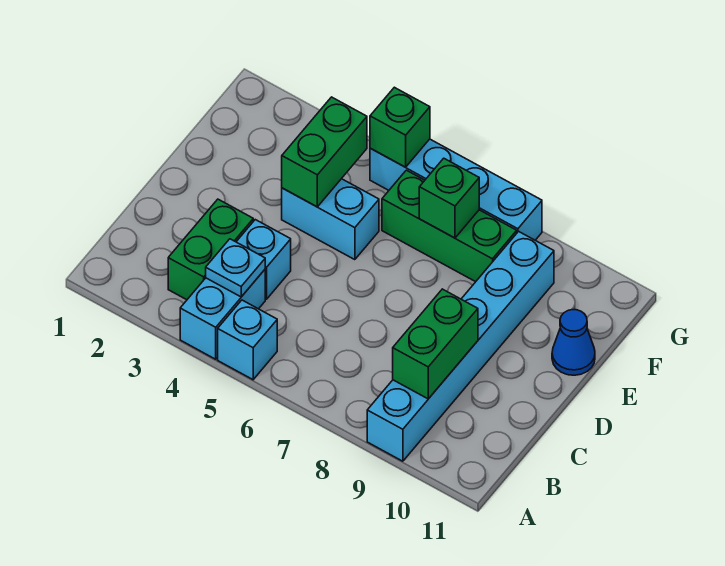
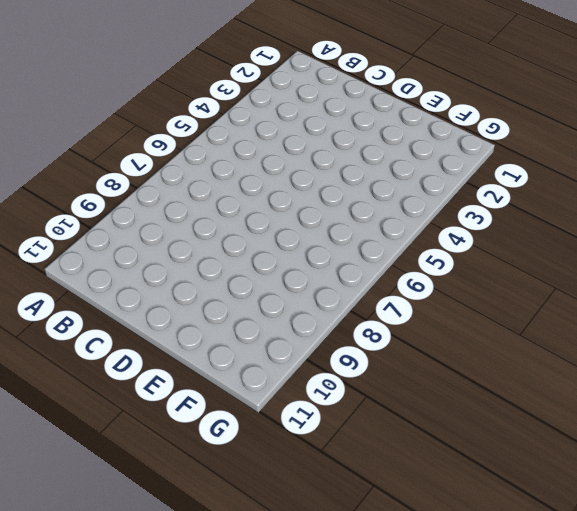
none -> cyan 1x2 brick [180,270,265,359]
none -> cyan 1x1 brick [218,300,277,380]
none -> cyan 1x6 brick [367,231,554,461]

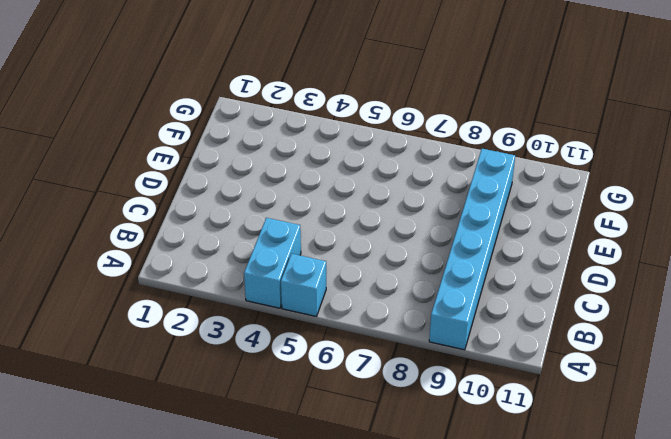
none -> green 1x2 brick [168,199,253,300]
none -> cyan 1x1 brick [236,220,291,299]
none -> cyan 1x2 brick [282,179,379,260]

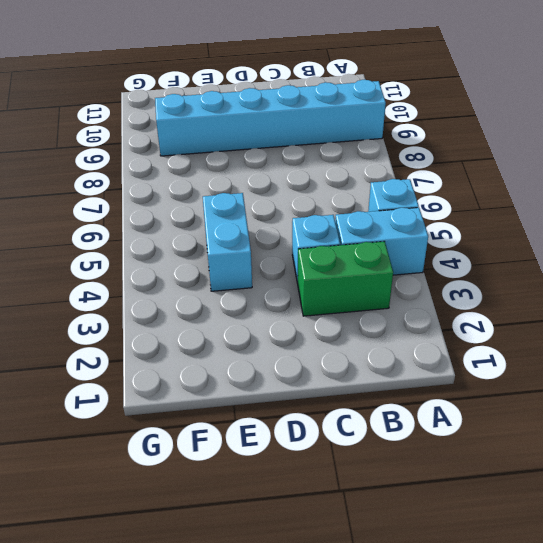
none -> blue 1x1 cone [552,310,595,375]
none -> green 1x3 brick [382,170,517,282]
none -> cyan 1x4 brick [370,139,542,240]

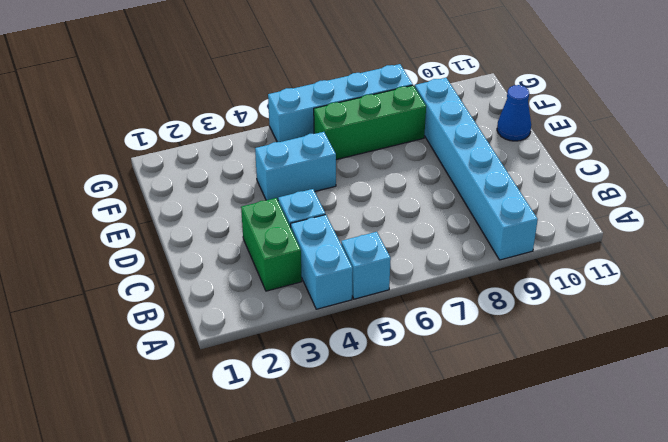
none -> cyan 1x1 plate [206,239,265,297]
none -> green 1x2 brick [393,289,478,399]
none -> green 1x2 brick [282,97,367,207]

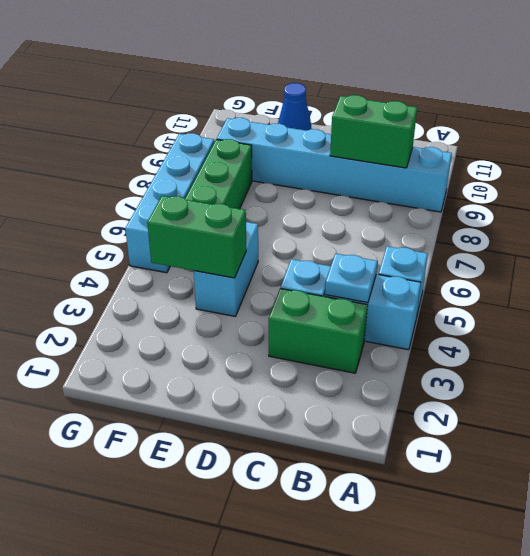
none -> green 1x1 brick [419,158,479,238]
none -> green 1x1 brick [370,87,430,167]

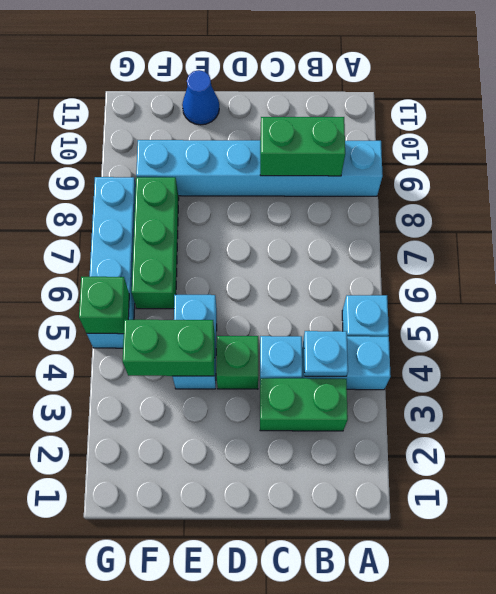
green 1x1 brick [216,336,258,389] -> green 1x1 brick moved to [419,158,479,238]

